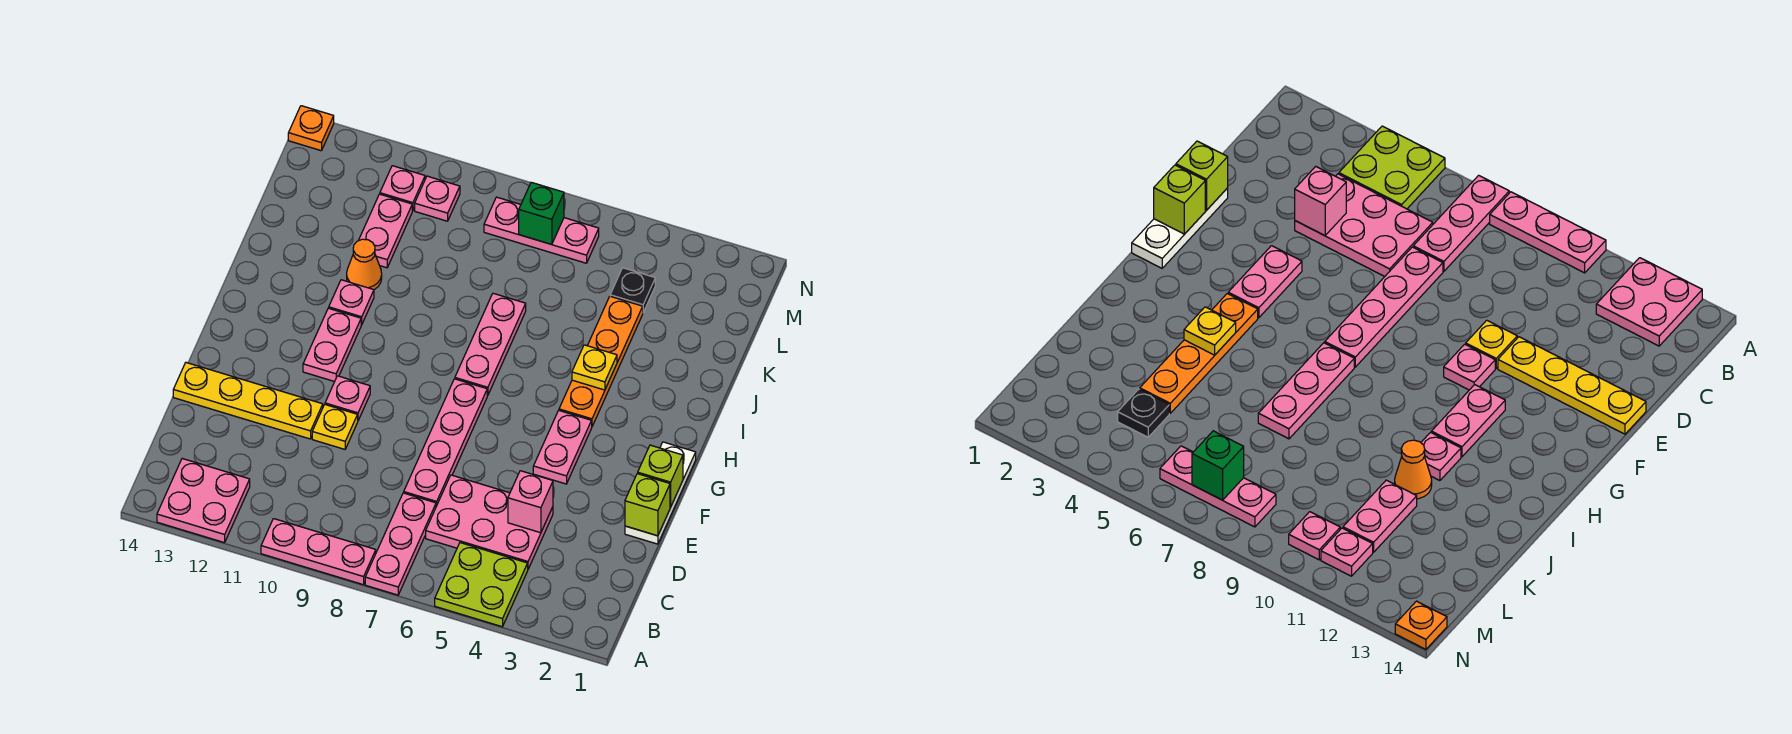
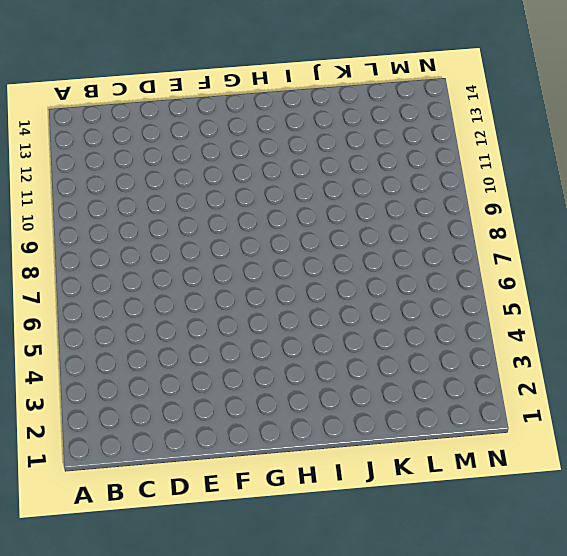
none -> lime 2x2 plate [435,543,528,627]
none -> pink 1x3 plate [365,493,436,595]
none -> pink 1x3 plate [261,519,376,585]

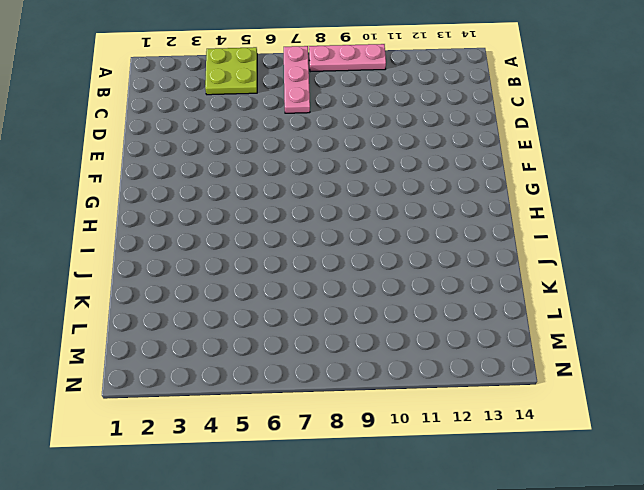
none -> pink 2x2 plate [157,459,250,543]
none -> pink 2x3 plate [426,475,553,569]
none -> pink 1x4 plate [404,379,487,506]

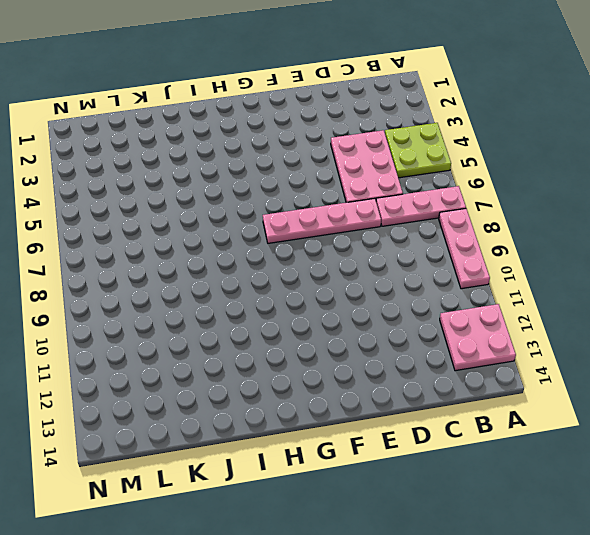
none -> white 1x3 plate [625,442,696,544]
none -> yellow 1x1 plate [312,405,358,449]
none -> yellow 1x4 plate [173,363,323,439]

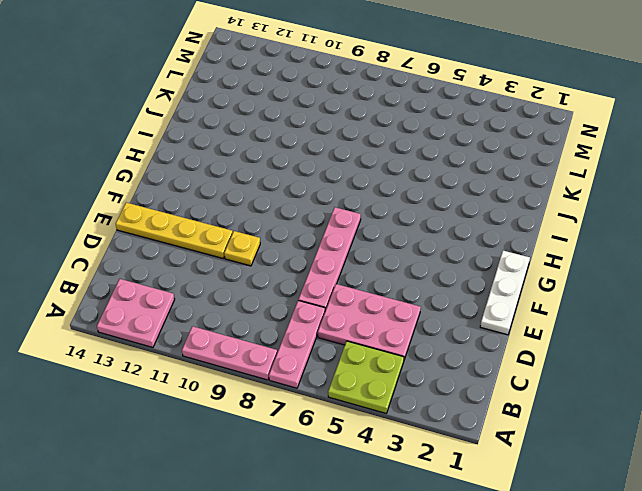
none -> pink 1x2 plate [533,411,592,484]
none -> pink 1x1 plate [325,376,370,420]
none -> pink 1x2 plate [303,308,361,382]

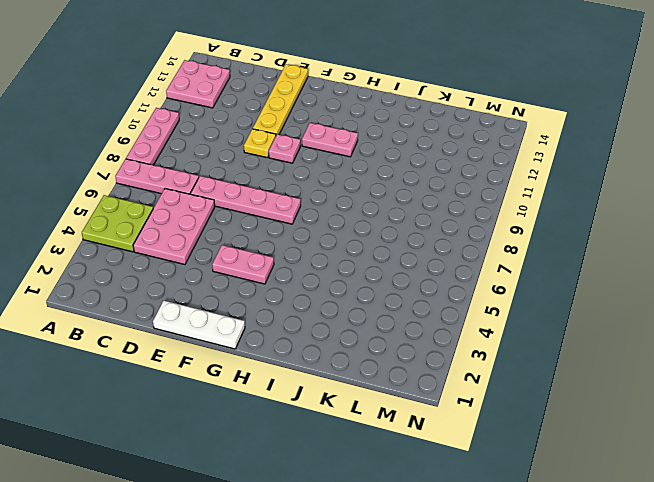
none -> orange 1x4 plate [559,296,643,426]
none -> pink 1x3 plate [455,293,526,395]
none -> pink 1x1 plate [329,280,374,325]

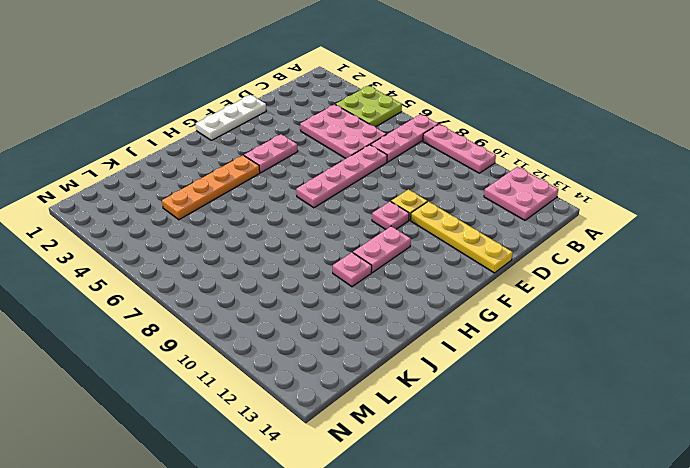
none -> pink 1x3 plate [455,293,526,395]
none -> orange 1x1 cone [347,239,382,290]
none -> pink 1x2 plate [359,194,412,268]

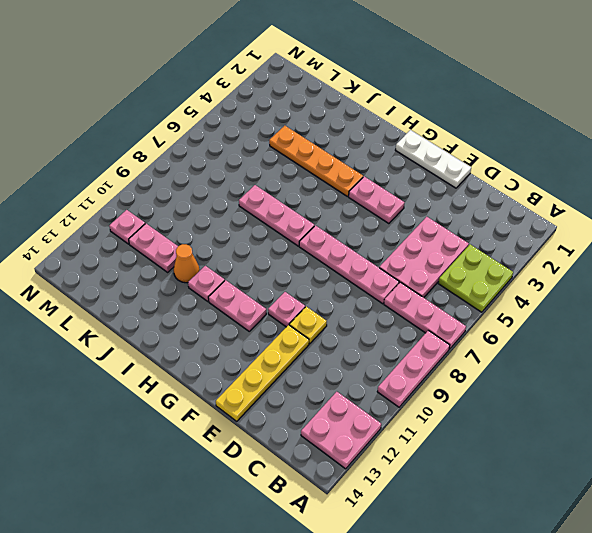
none -> black 1x1 plate [610,268,655,312]
none -> pink 1x3 plate [484,197,599,263]
none -> pink 1x1 plate [415,176,460,221]

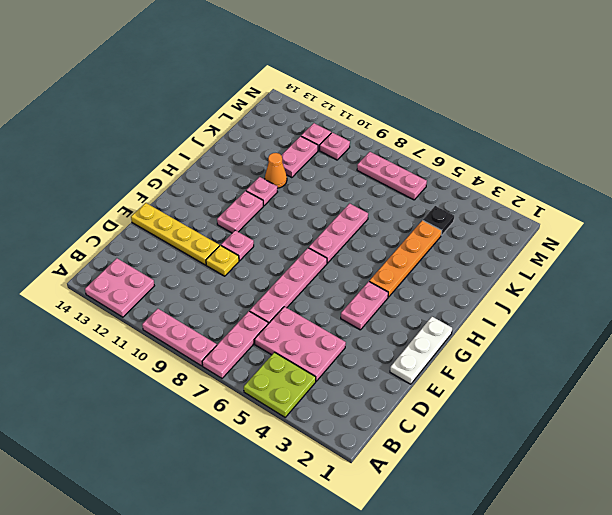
none -> orange 1x1 plate [288,106,334,151]
none -> pink 1x1 brick [508,471,553,533]
none -> lime 1x1 brick [625,474,670,536]

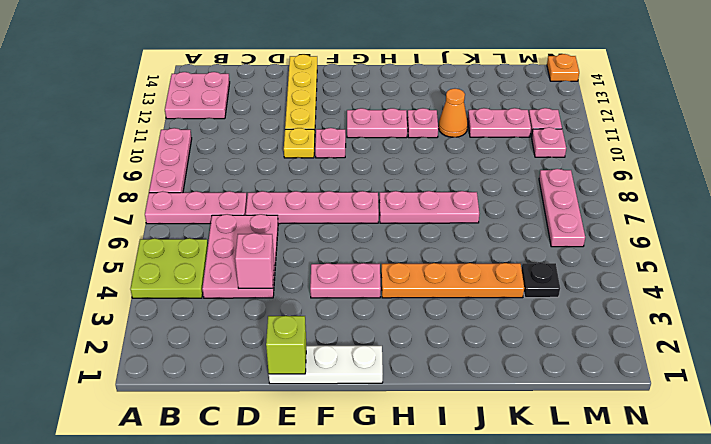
none -> lime 1x1 brick [638,445,683,507]
none -> yellow 1x1 plate [572,345,617,390]
none -> green 1x1 brick [519,182,564,244]

